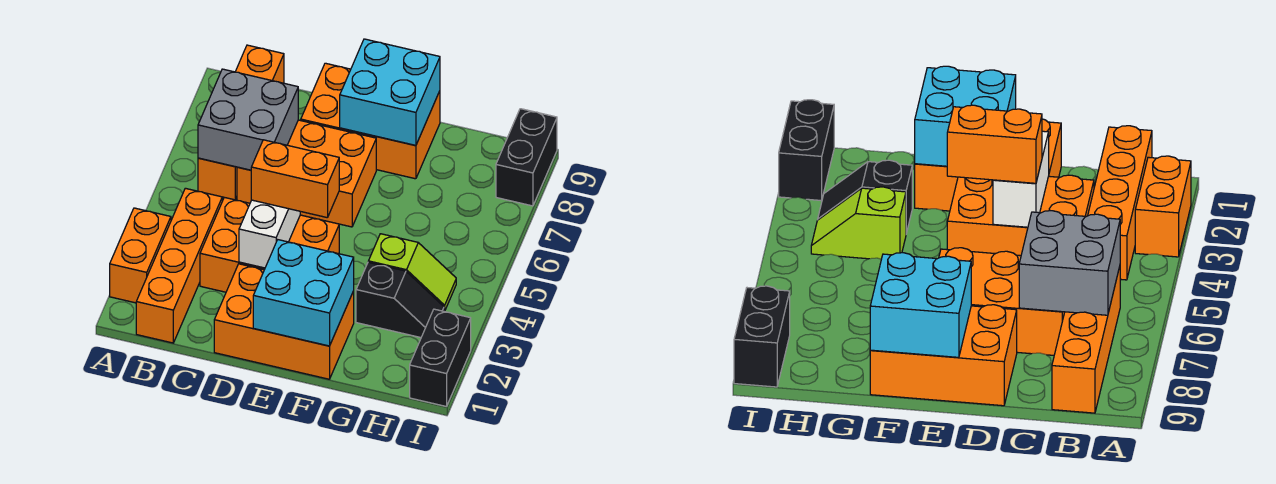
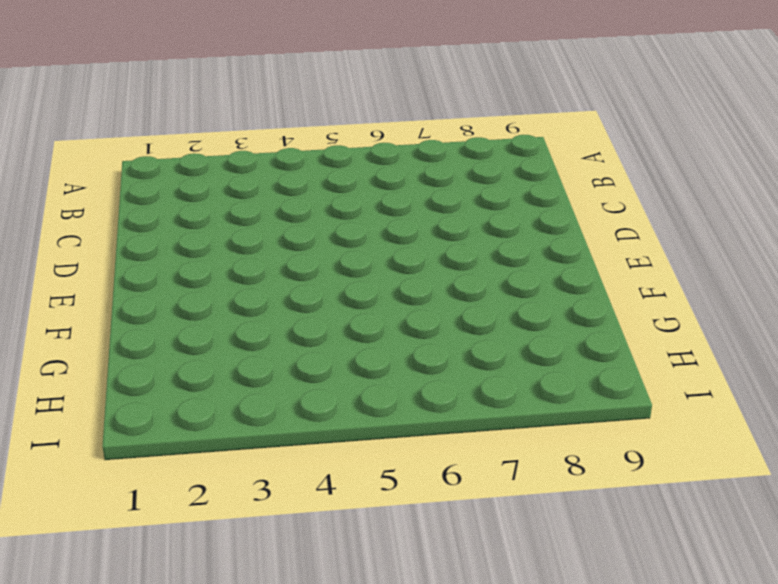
none -> orange 1x2 brick [110,208,171,303]
none -> orange 1x4 brick [136,188,222,343]
none -> orange 1x4 brick [198,45,284,200]

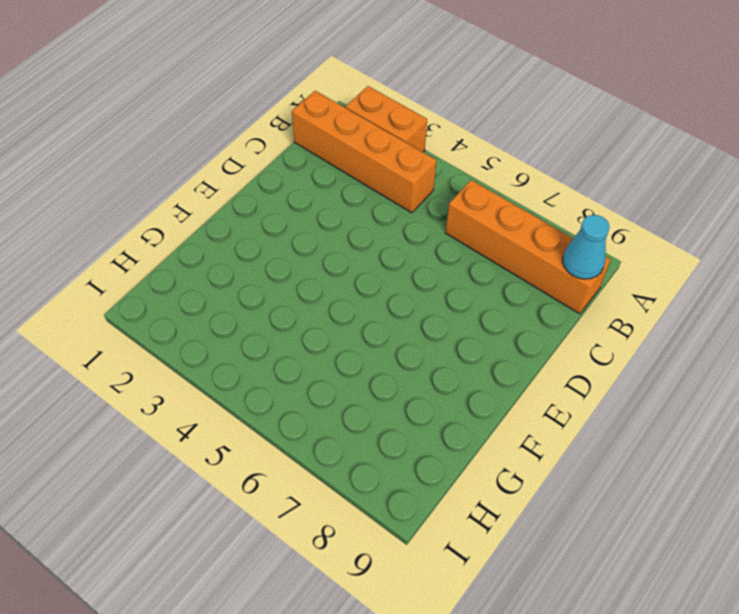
cyan 1x1 cone [563,215,610,279] -> none
none -> orange 2x3 brick [200,197,339,292]
none -> orange 2x3 brick [237,120,376,227]
none -> orange 2x3 brick [214,264,354,379]

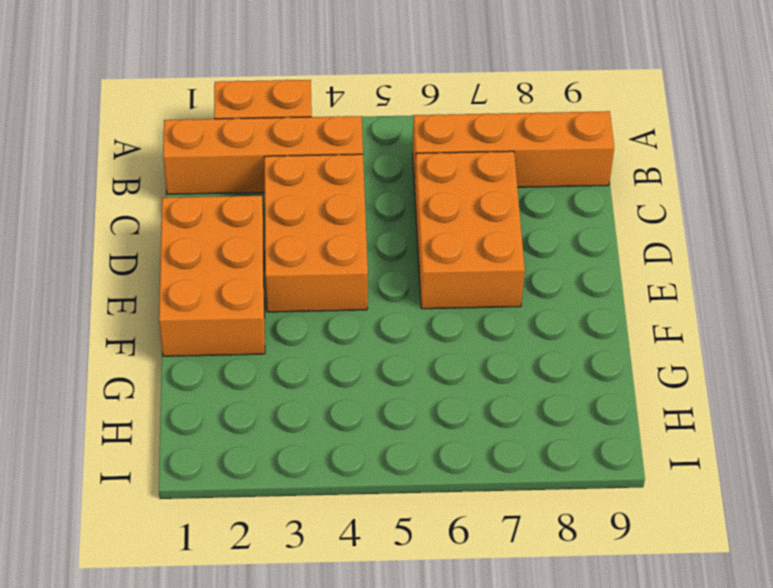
none -> orange 2x3 brick [301,63,440,179]
none -> black 1x2 slope [356,262,444,338]
none -> lime 1x2 slope [368,234,456,312]

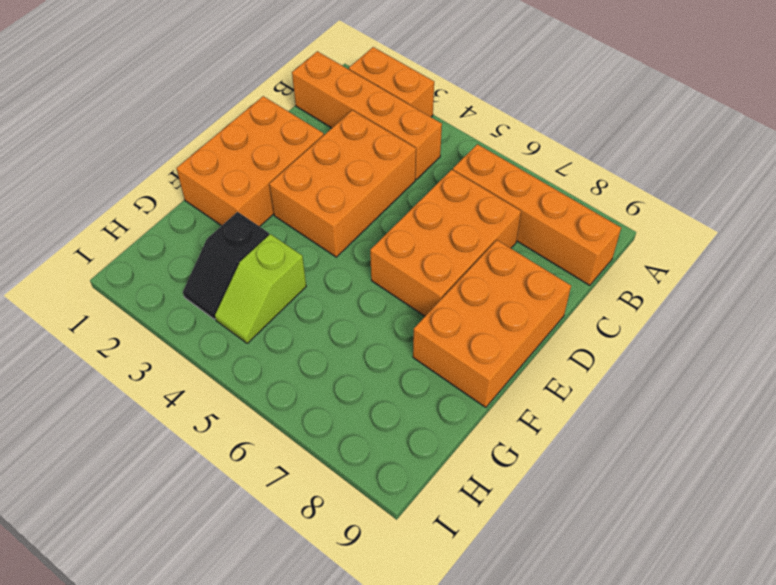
none -> black 1x2 brick [410,309,471,407]
none -> black 1x2 brick [496,109,557,206]
none -> grey 2x2 brick [198,69,298,170]

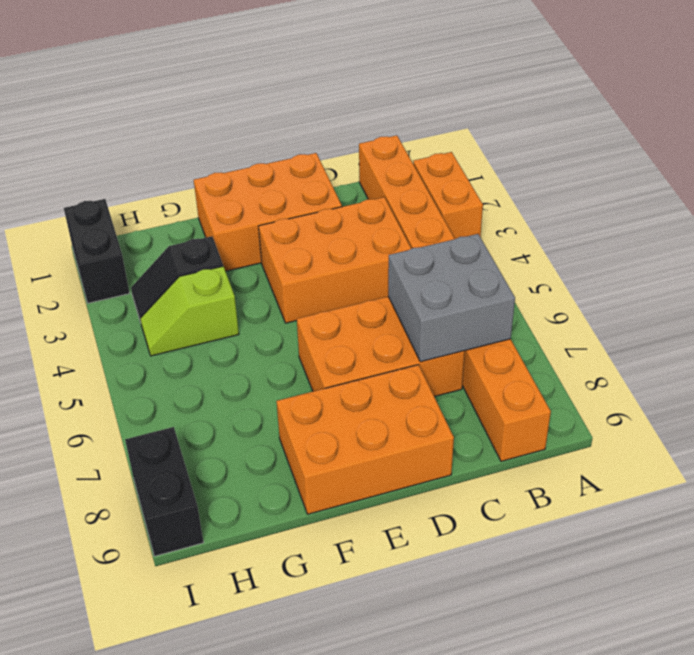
none -> white 1x2 brick [239,200,300,268]
none -> cyan 2x2 brick [253,240,354,346]
none -> cyan 2x2 brick [340,39,440,145]

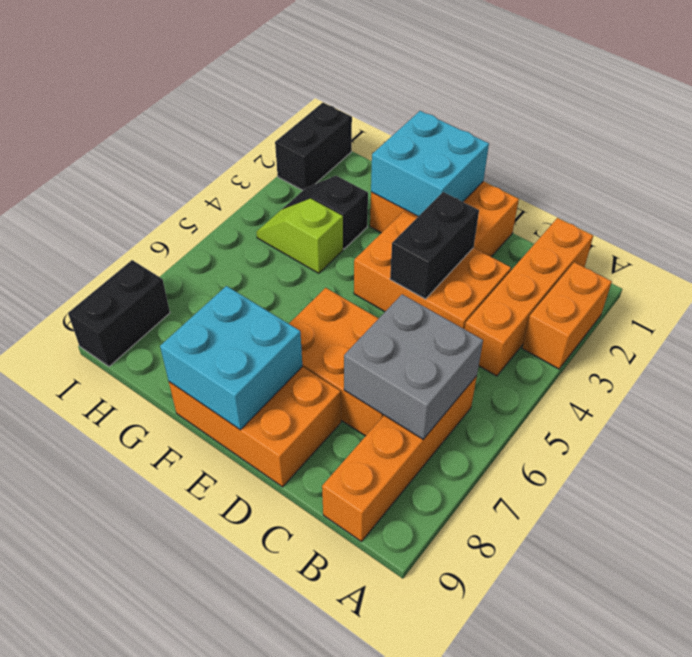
black 1x2 brick [390,192,479,299] -> white 1x2 brick [239,200,300,268]
none -> orange 1x2 brick [251,140,339,218]

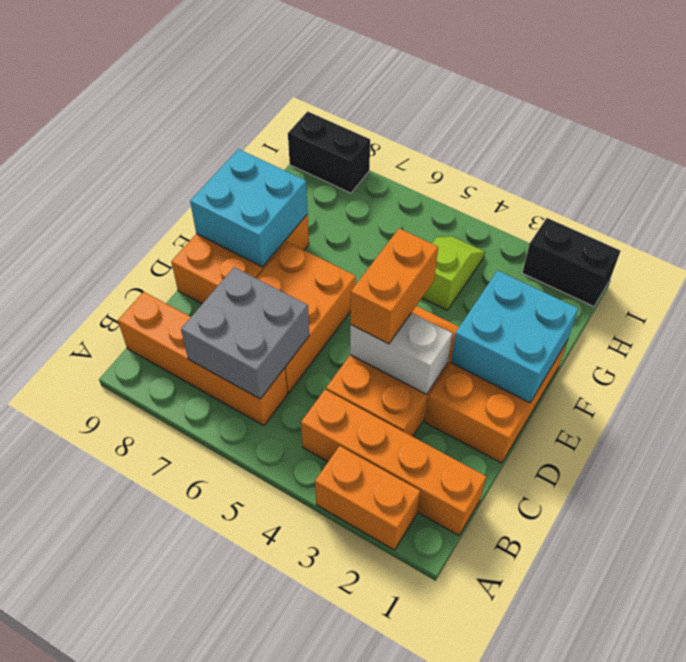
none -> black 1x2 slope [356,262,444,338]

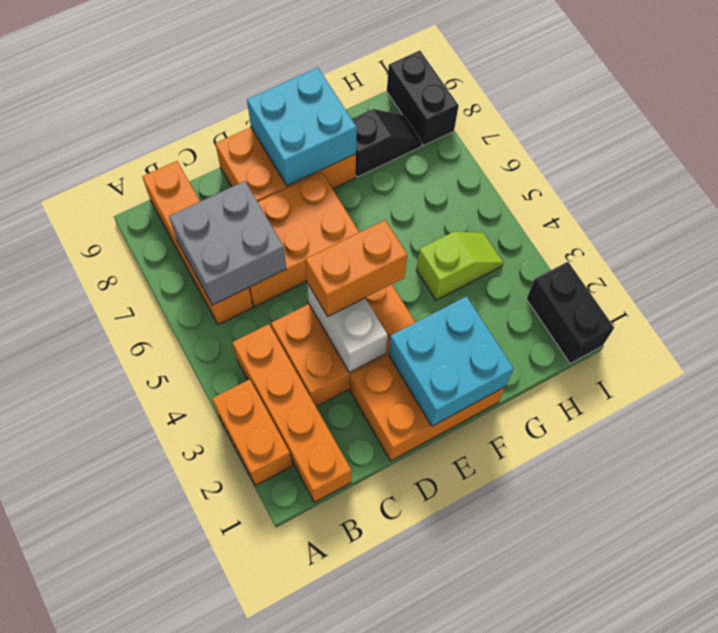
black 1x2 slope [352,109,422,177] -> black 1x2 slope moved to [356,262,444,338]

